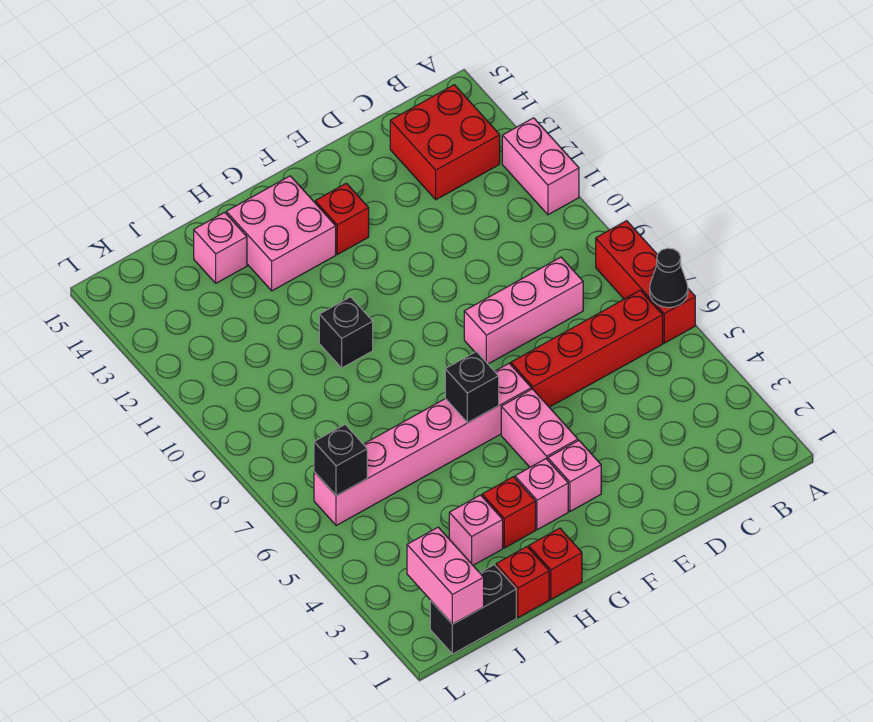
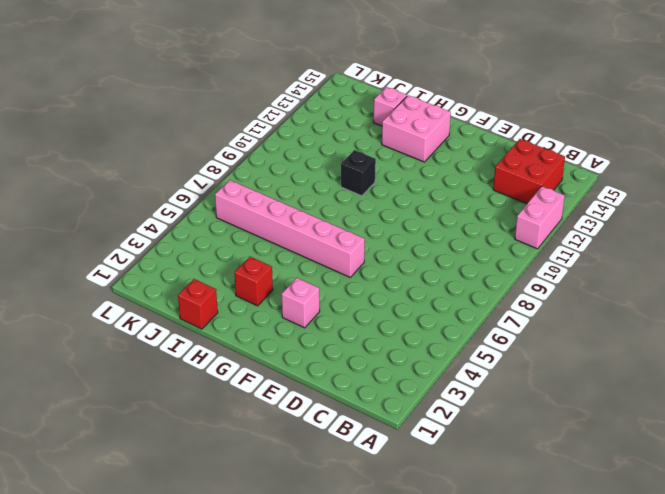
none -> red 1x3 brick [596,221,695,343]
none -> red 1x4 brick [511,290,663,407]
none -> pink 1x3 brick [464,257,583,364]

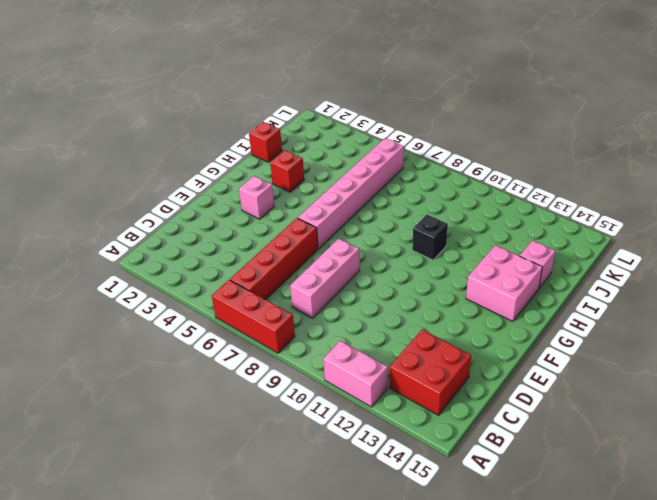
none -> pink 1x2 brick [501,389,578,467]
none -> red 1x1 brick [315,183,369,254]
none -> pink 1x1 brick [515,459,568,530]

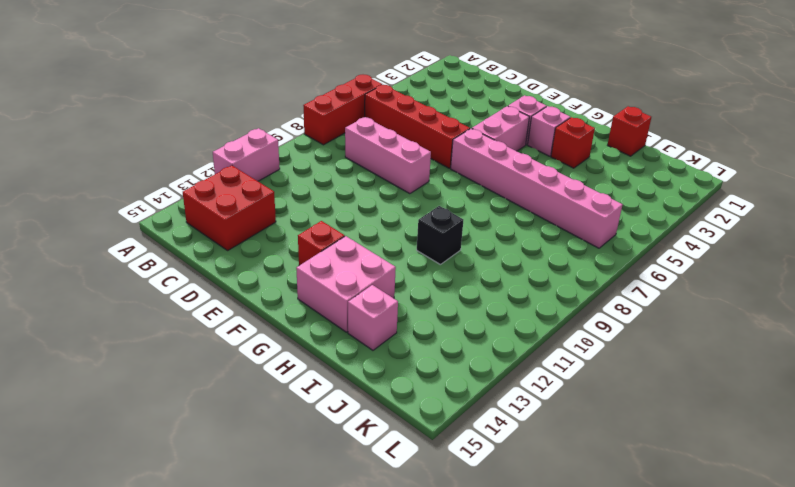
none -> red 1x1 brick [529,528,582,599]
none -> pink 1x1 brick [449,495,503,565]
none -> black 1x2 brick [430,565,516,654]

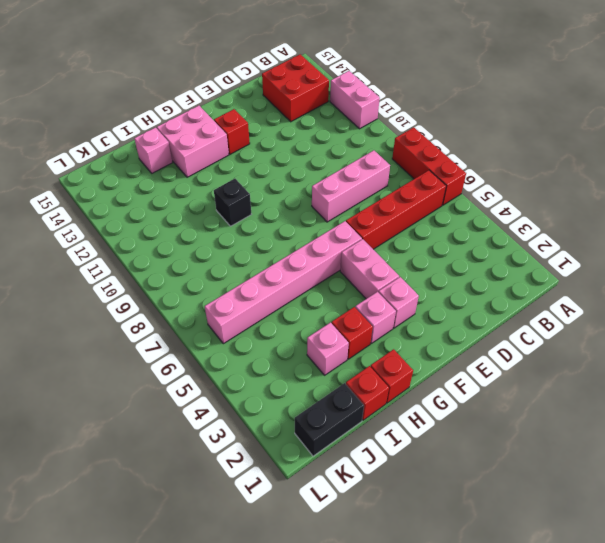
none -> black 1x1 cone [650,248,688,308]
none -> black 1x1 brick [445,352,499,423]
none -> pink 1x2 brick [407,527,484,624]

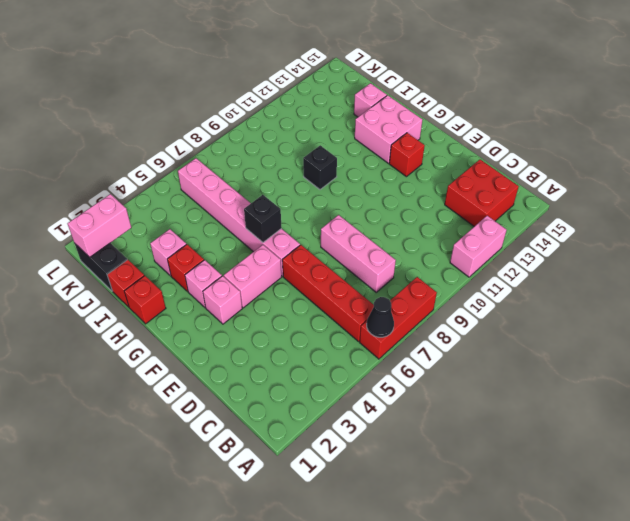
none -> black 1x1 brick [314,425,367,496]

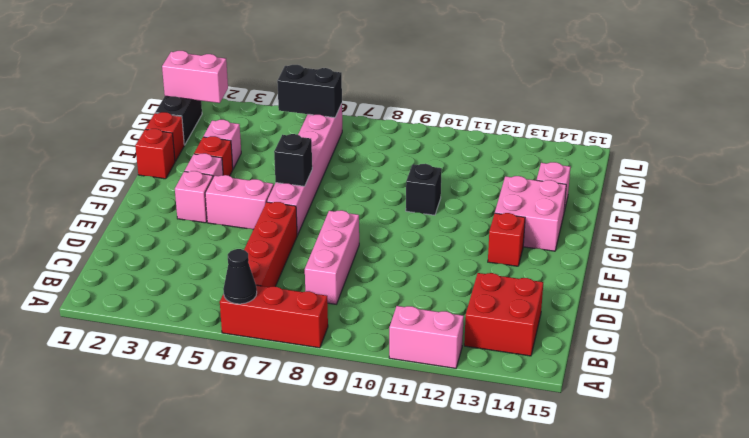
black 1x2 brick [277,65,342,118] -> black 1x1 brick [314,425,367,496]

